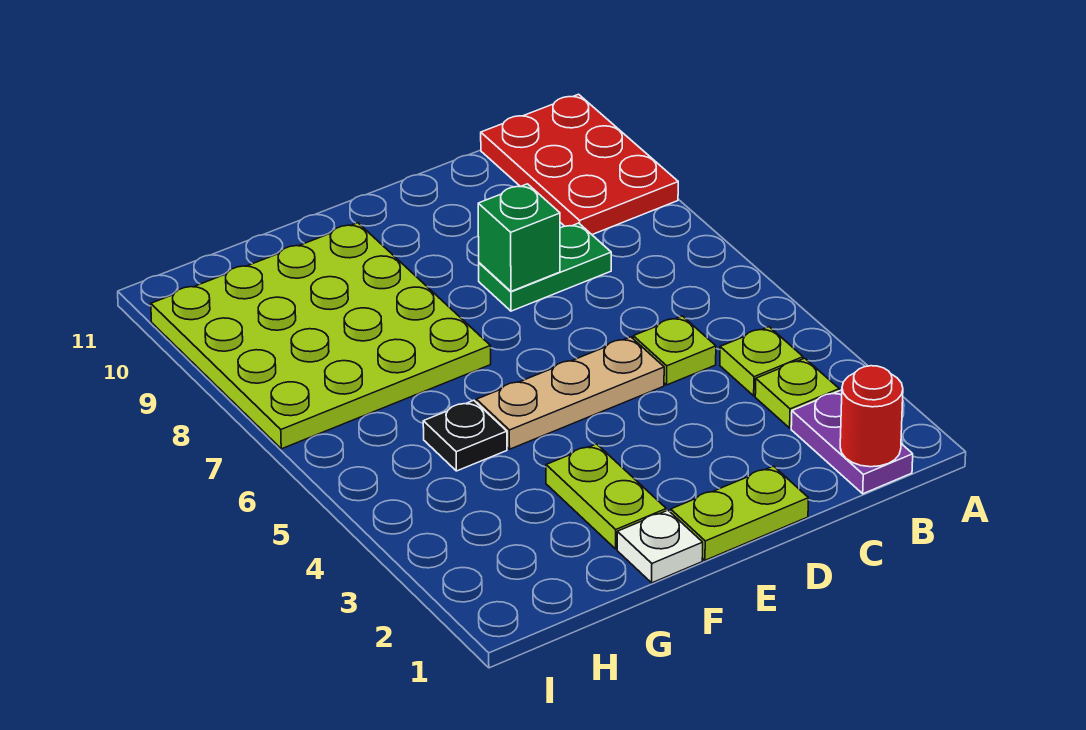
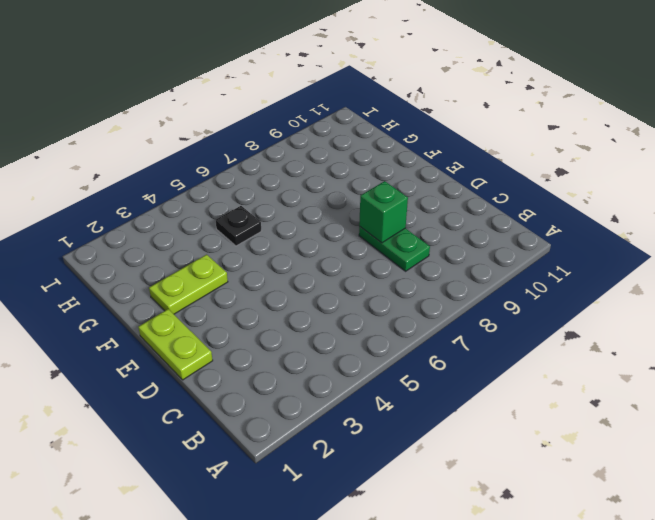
none -> red 2x3 plate [481,94,678,235]
none -> purple 1x2 plate [791,390,913,494]
none -> lime 1x1 plate [755,358,839,428]

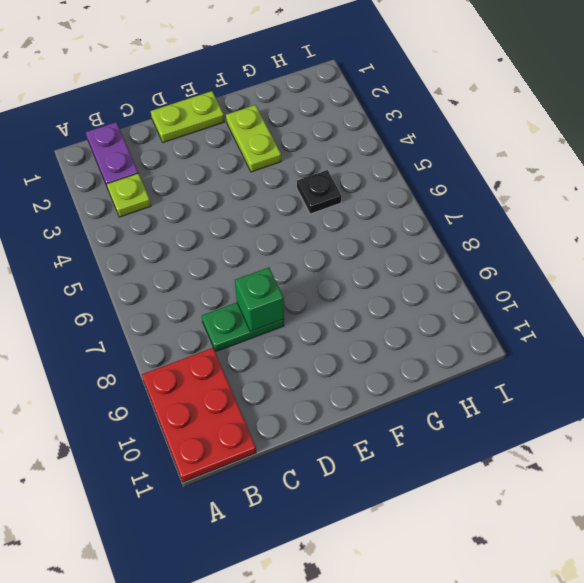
none -> lime 1x1 plate [720,327,803,396]
none -> lime 1x1 plate [633,316,716,385]
none -> tan 1x3 plate [476,337,664,449]

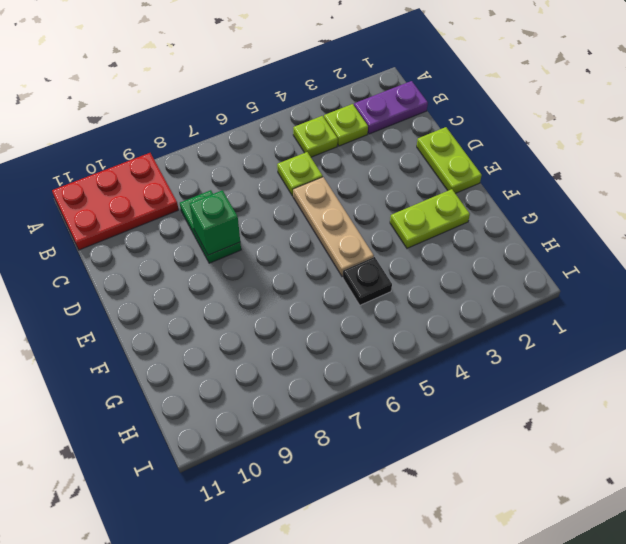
none -> white 1x1 plate [617,510,703,583]
none -> lime 4x4 plate [151,223,491,449]
none -> red 1x1 round brick [840,366,903,467]

